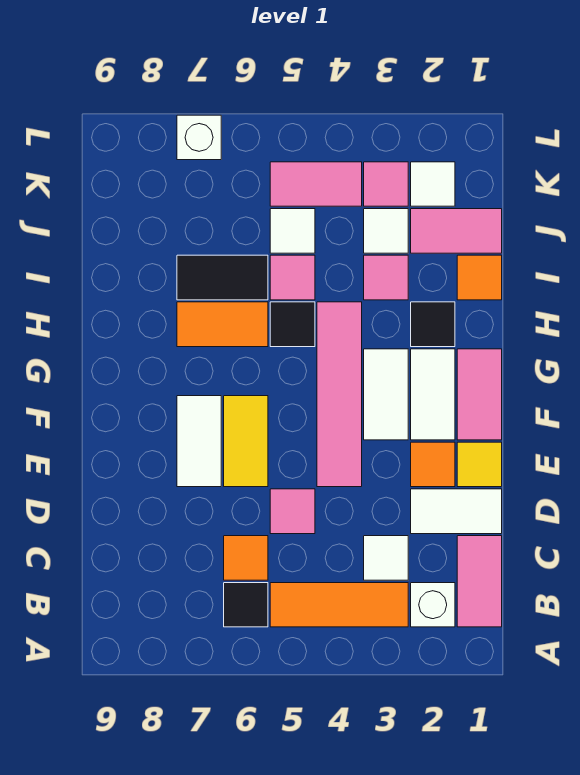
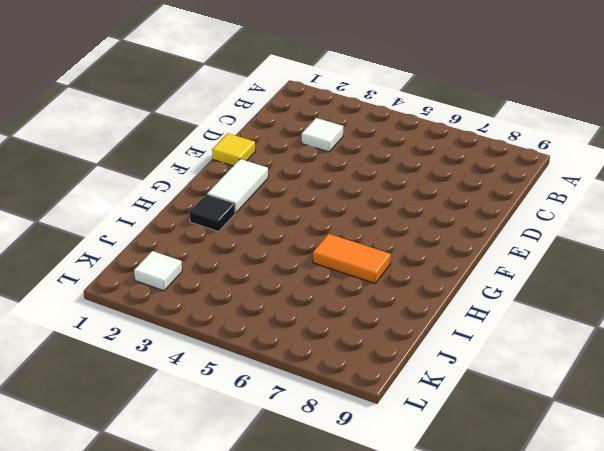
none -> pink 1x2 tile [457,536,502,627]
none -> white 1x1 brick [411,583,455,627]
none -> orange 1x3 tile [270,583,408,627]
none -> black 1x1 tile [224,583,268,627]

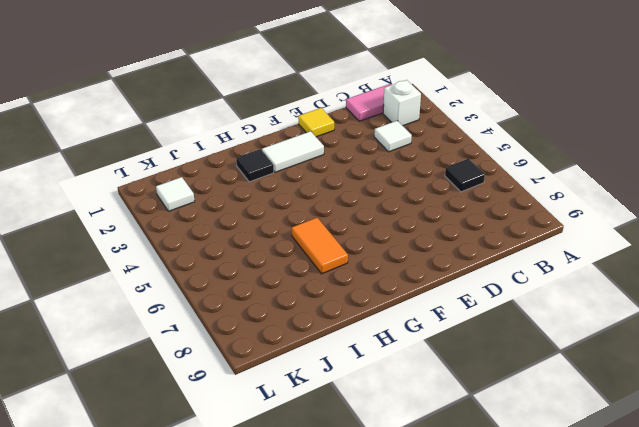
none -> orange 1x3 tile [270,583,408,627]
none -> orange 1x1 tile [224,536,268,580]
none -> white 1x2 tile [411,489,502,534]
none -> pink 1x1 tile [270,489,315,534]

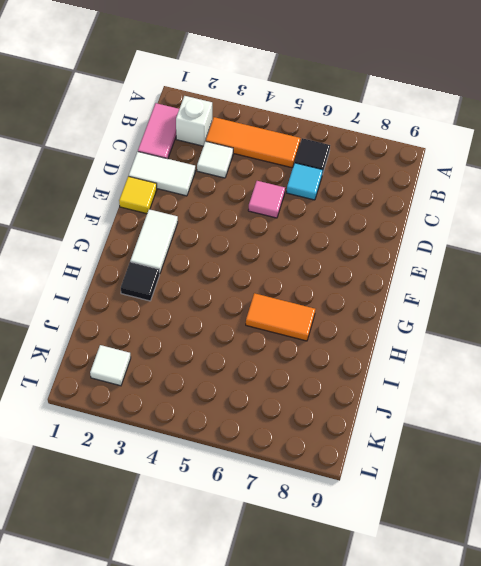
cyan 1x1 tile [286,163,323,200] -> orange 1x1 tile [224,536,268,580]
none -> orange 1x1 tile [411,442,455,487]
none -> pink 1x4 tile [317,302,362,487]
none -> yellow 1x2 tile [224,396,268,487]
none -> white 1x2 tile [177,396,221,487]

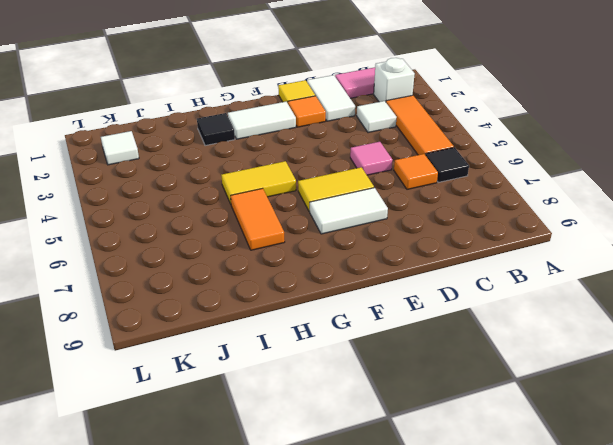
yellow 1x2 tile [221,161,296,204] -> black 1x1 tile [270,302,315,347]
none -> pink 1x4 tile [317,302,362,487]
none -> pink 1x2 tile [457,349,502,440]
none -> white 1x2 tile [364,349,408,440]
none -> orange 1x1 tile [457,255,502,300]

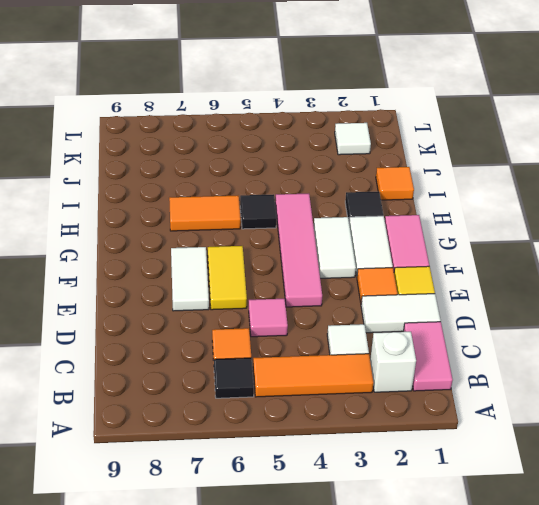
none -> pink 1x1 tile [364,255,408,300]
none -> pink 1x1 tile [270,255,315,300]
none -> black 1x2 tile [177,255,268,300]
none -> pink 1x2 tile [411,209,502,253]

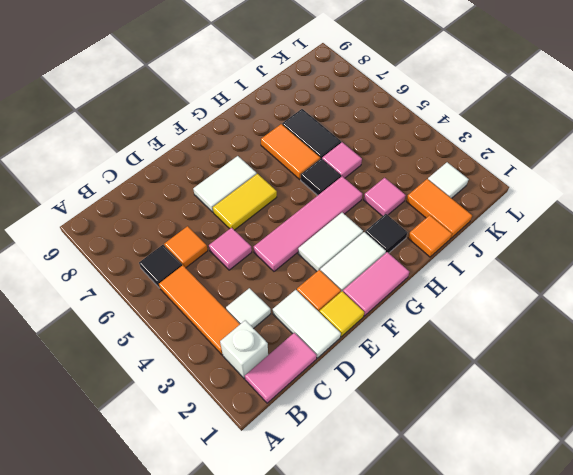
orange 1x2 tile [406,179,472,239] -> pink 1x2 tile [411,209,502,253]
none -> white 1x1 tile [364,209,408,253]
none -> white 1x1 tile [270,209,315,253]
none -> pink 1x1 tile [364,162,408,206]
none -> pink 1x2 tile [270,162,362,206]

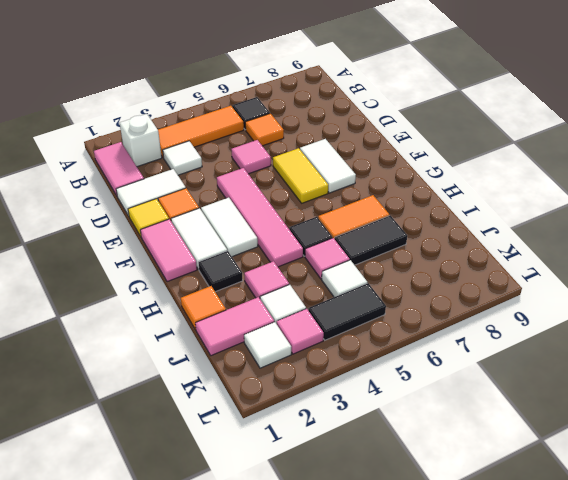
black 1x2 tile [308,283,386,340] -> pink 1x2 tile [270,162,362,206]
none -> white 1x1 brick [177,115,221,160]

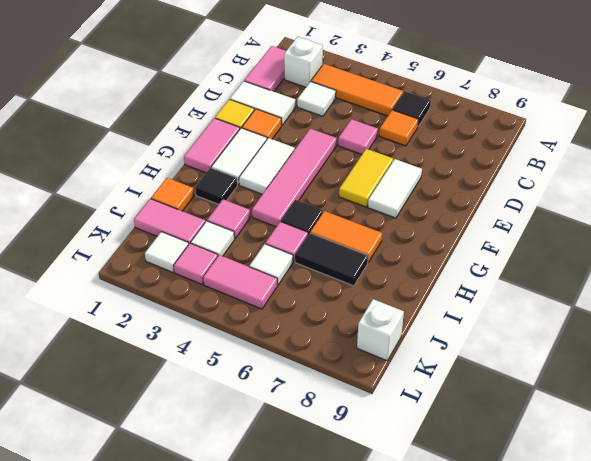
white 1x1 brick [357,299,404,361] -> white 1x1 brick moved to [177,115,221,160]

